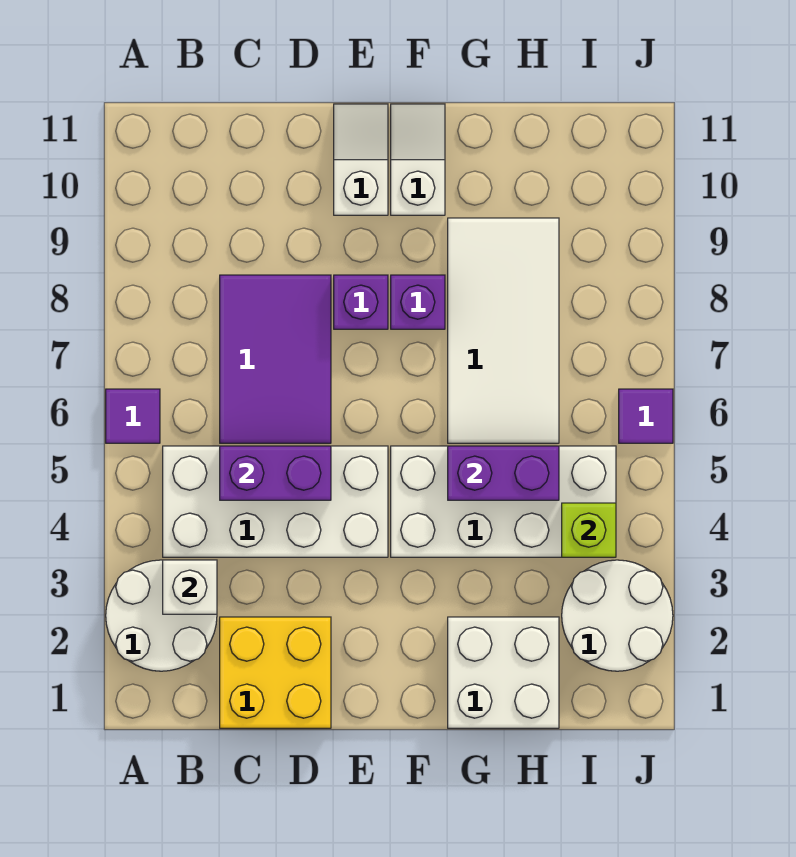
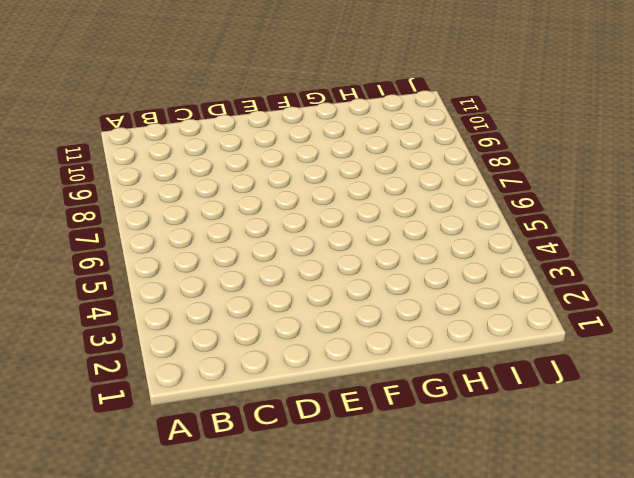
none -> white 2x2 round brick [106,560,217,671]
none -> purple 1x1 tile [106,389,160,443]
none -> white 2x4 brick [163,446,388,557]

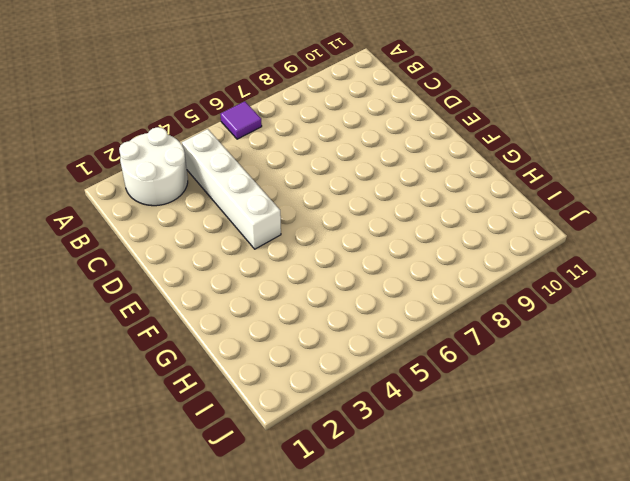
white 1x4 brick [182,129,281,249] -> white 2x4 brick [163,446,388,557]
none -> yellow 2x2 brick [220,617,331,728]
none -> purple 2x3 tile [220,275,331,443]
none -> purple 1x1 brick [334,275,388,329]

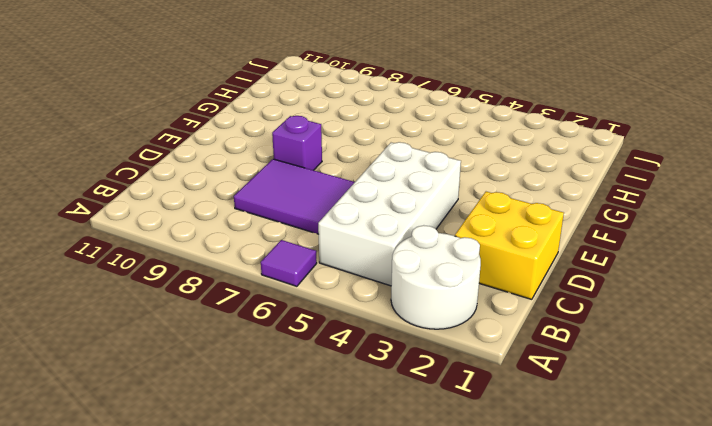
none -> white 1x2 slope [334,104,388,215]
none -> white 2x4 brick [391,446,616,557]
none -> purple 1x1 brick [391,275,445,329]

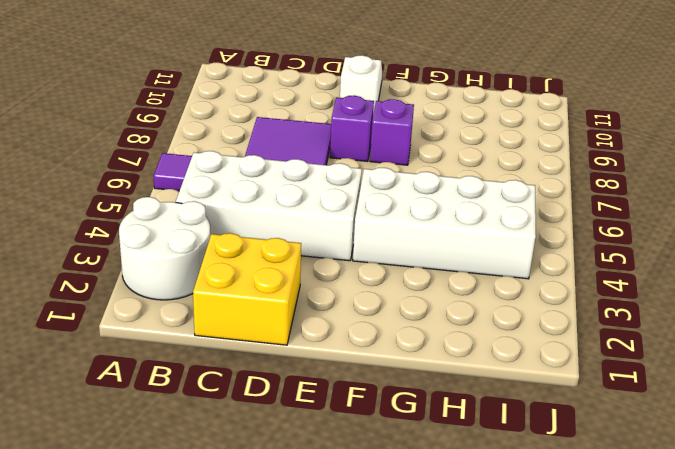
none -> white 1x2 slope [391,104,445,215]
none -> white 2x2 brick [448,617,559,728]
none -> white 2x4 tile [448,218,559,443]

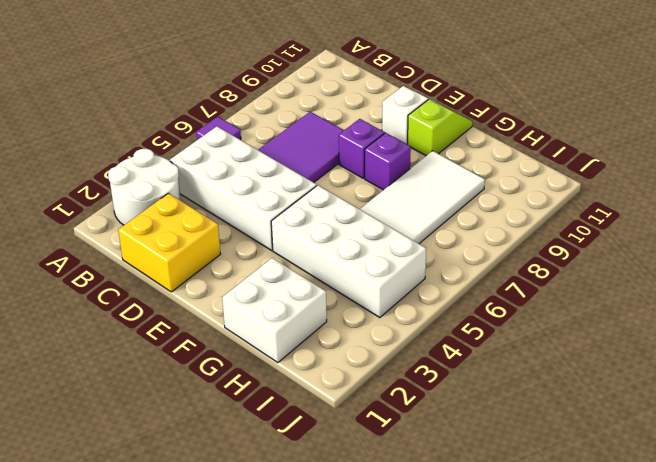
lime 1x2 slope [407,100,472,156] -> white 1x2 slope [391,104,445,215]
none -> white 2x2 round brick [562,560,673,671]
none -> purple 1x1 tile [619,389,673,443]
none -> white 1x1 brick [163,560,217,614]

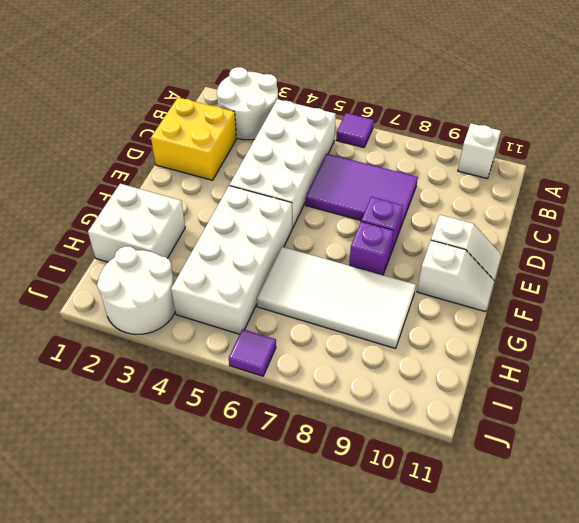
white 1x1 brick [458,124,501,178] -> white 1x1 brick moved to [163,560,217,614]
none -> purple 1x2 brick [220,446,331,500]
none -> purple 1x2 brick [448,446,559,500]
none -> lime 1x1 brick [562,503,616,557]

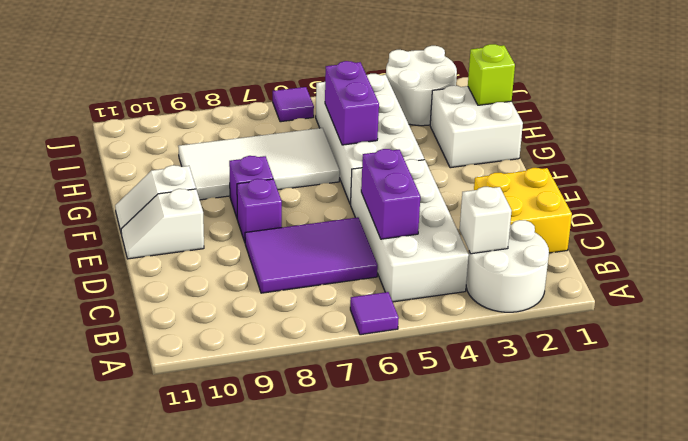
lime 1x1 brick [468,44,515,105] -> lime 1x1 brick moved to [562,503,616,557]

